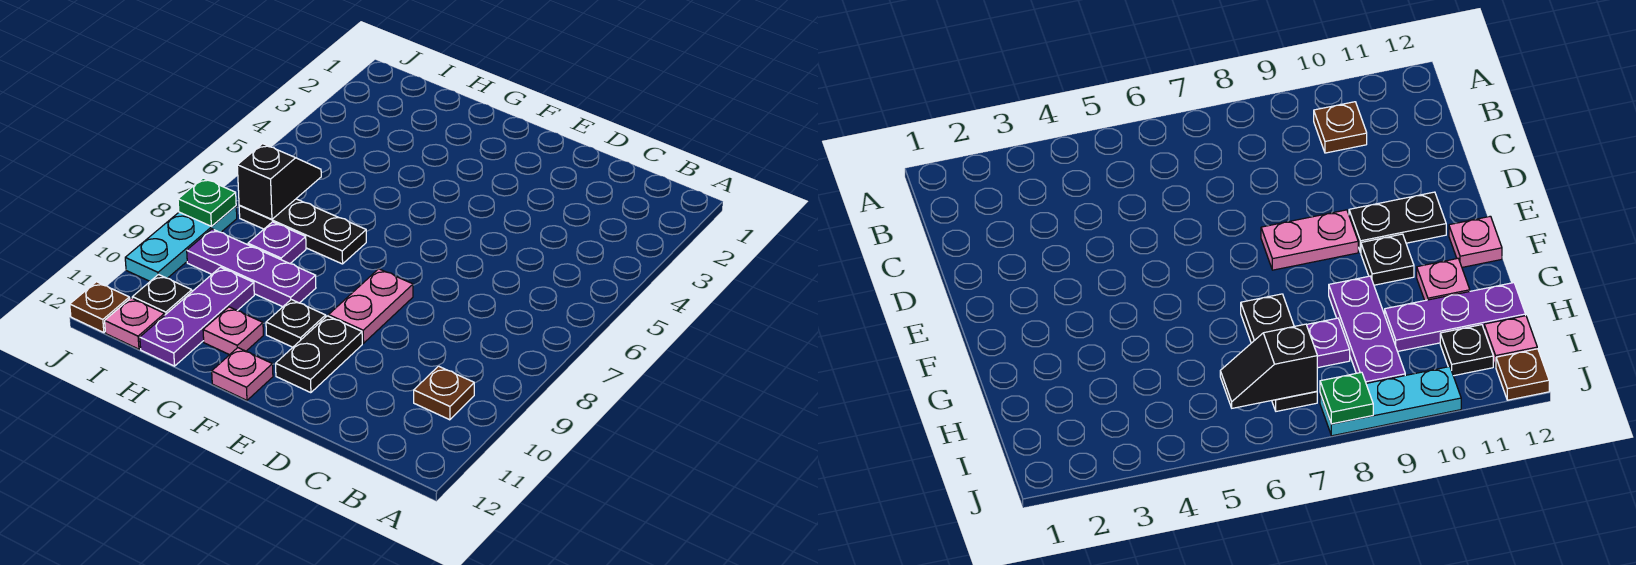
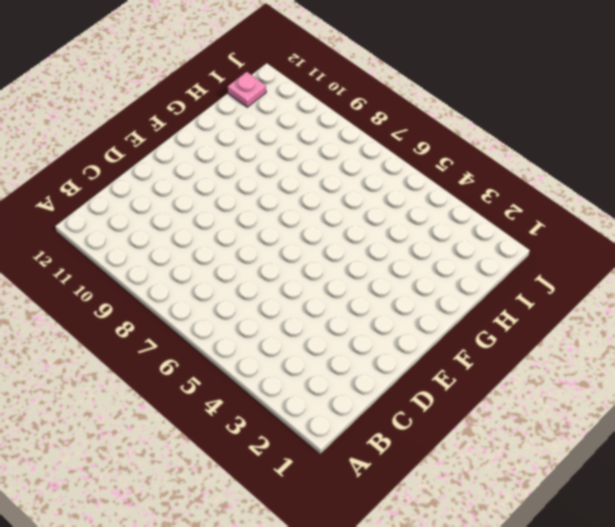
none -> brown 1x1 plate [414,366,474,420]
none -> pink 1x2 plate [329,269,413,343]
none -> black 1x2 plate [276,316,362,393]

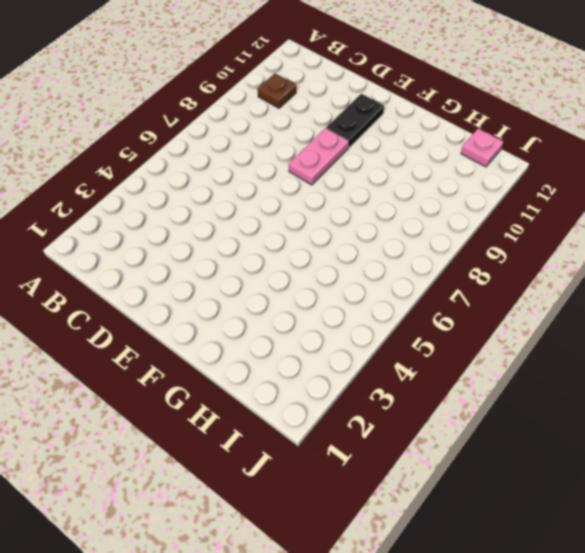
none -> black 1x1 plate [266,300,326,347]
none -> pink 1x1 plate [212,348,273,400]
none -> black 1x3 plate [239,199,366,264]

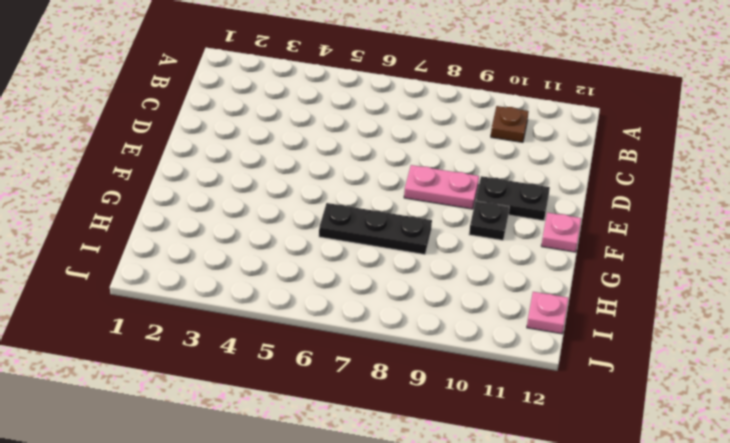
black 1x3 plate [319,203,432,254] -> black 1x3 plate turned to [239,199,366,264]
none -> purple 1x3 plate [187,229,316,307]
none -> pink 1x1 plate [203,307,263,355]
none -> purple 1x1 plate [248,222,306,263]

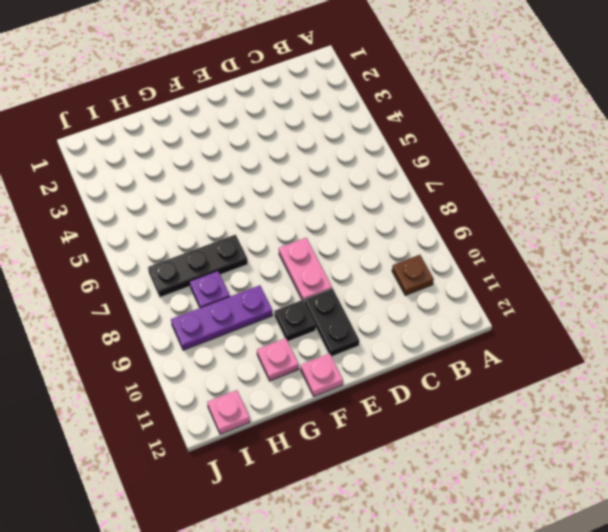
none -> purple 1x3 plate [140,267,254,366]
none -> black 1x1 plate [132,274,192,315]
none -> cyan 1x3 plate [125,206,237,281]

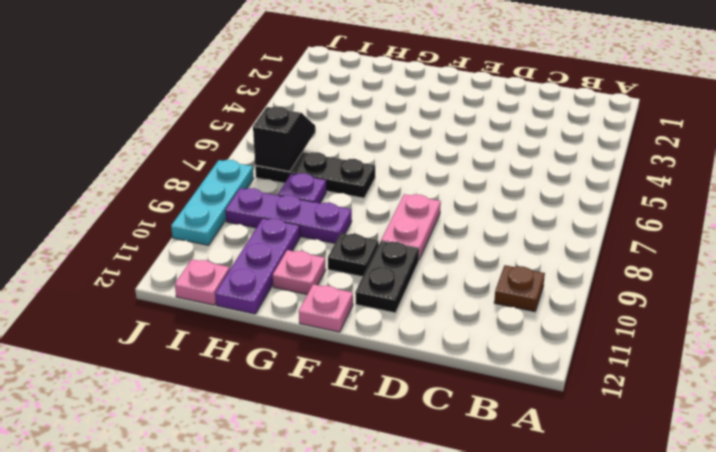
none -> black 1x1 plate [132,274,192,315]
none -> brown 1x1 plate [70,282,130,333]
none -> green 1x1 plate [178,178,236,226]

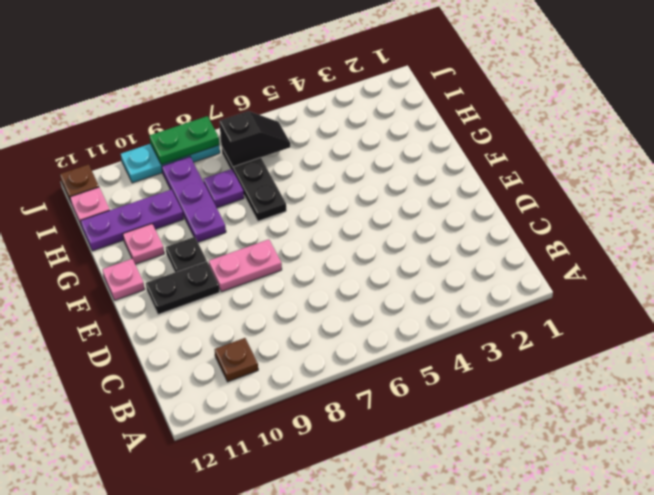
green 1x2 plate [150,116,219,165] -> green 1x1 plate [178,178,236,226]
none -> black 1x1 plate [132,274,192,315]

